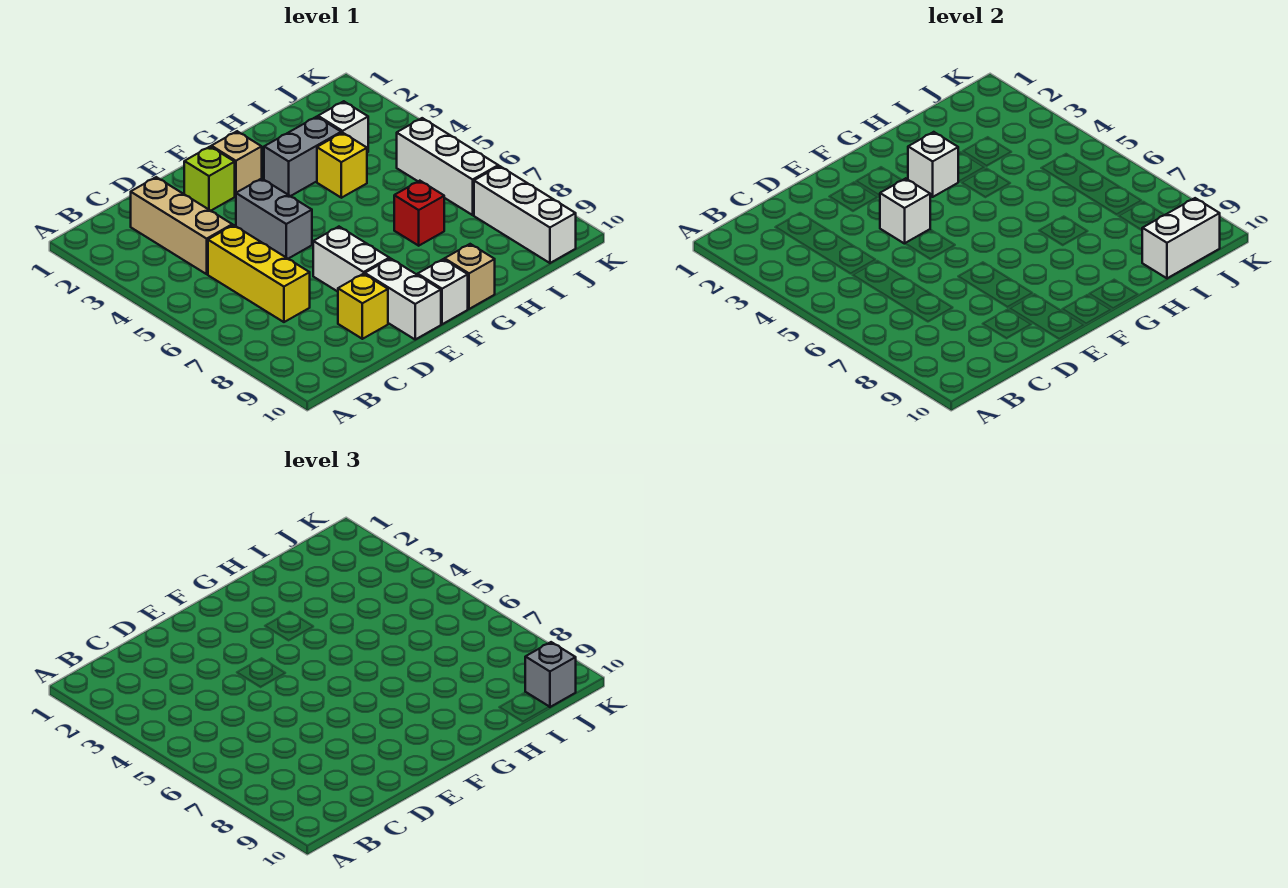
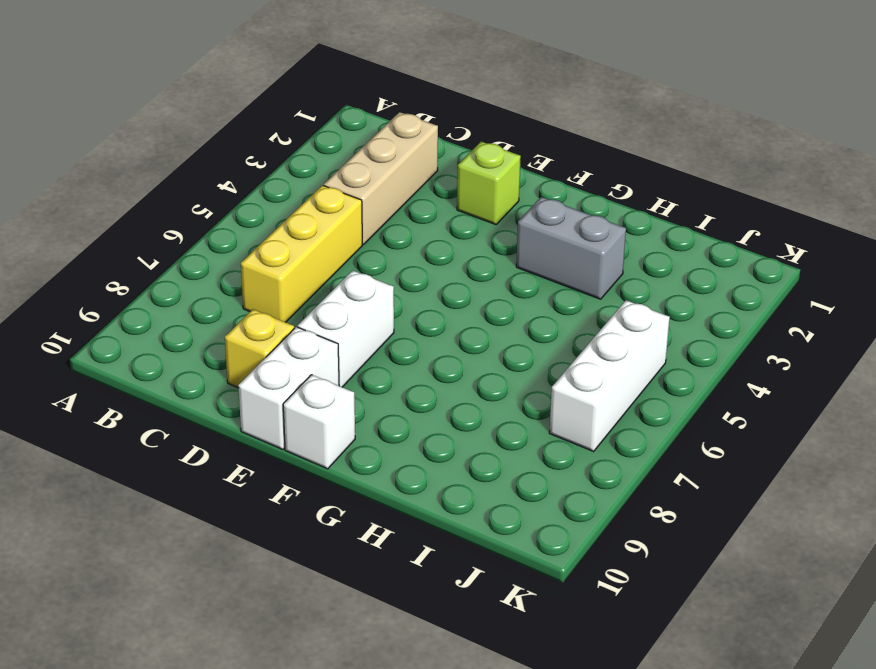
none -> grey 1x2 brick [236,178,312,259]
none -> tan 1x1 brick [211,131,262,196]
none -> tan 1x1 brick [445,244,495,309]

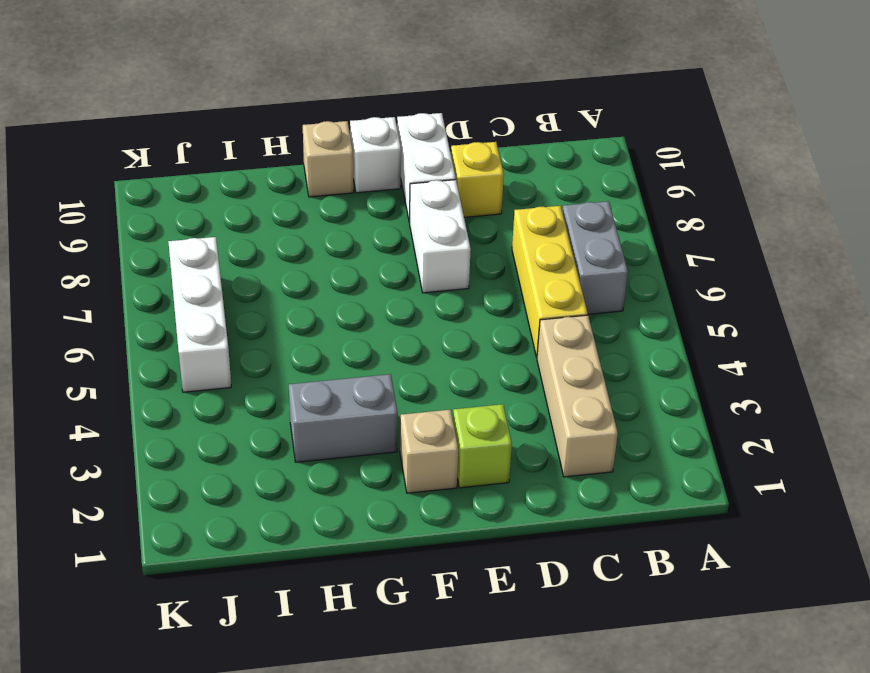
grey 1x2 brick [562,201,628,314] -> grey 1x2 brick moved to [236,178,312,259]
none -> yellow 1x1 brick [317,133,367,198]
none -> red 1x1 brick [394,181,444,246]
none -> white 1x1 brick [318,101,368,153]

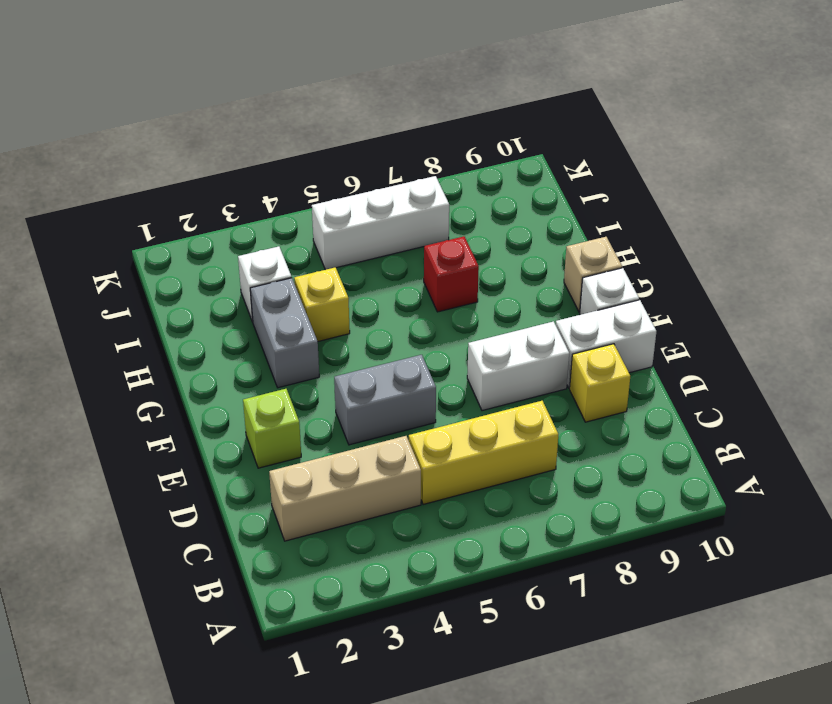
none -> tan 1x1 brick [211,131,262,196]
none -> white 1x3 brick [474,166,576,263]
none -> white 1x1 brick [880,178,930,244]

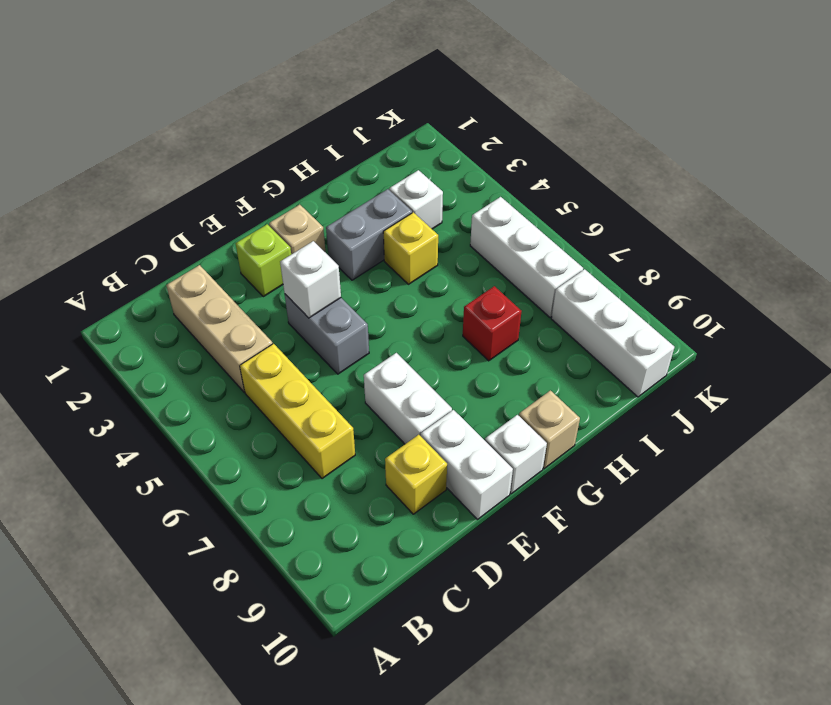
none -> white 1x1 brick [908,132,958,197]
none -> white 1x2 brick [1142,198,1220,278]
none -> grey 1x1 brick [525,642,576,707]

